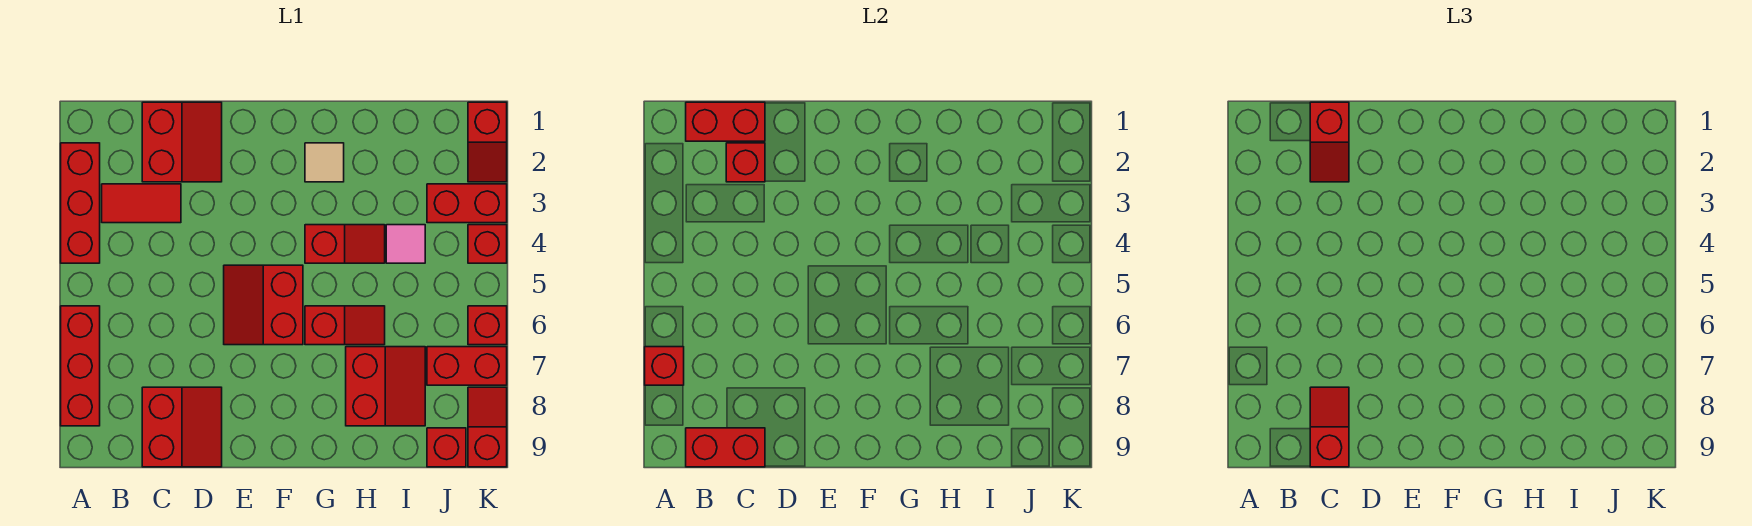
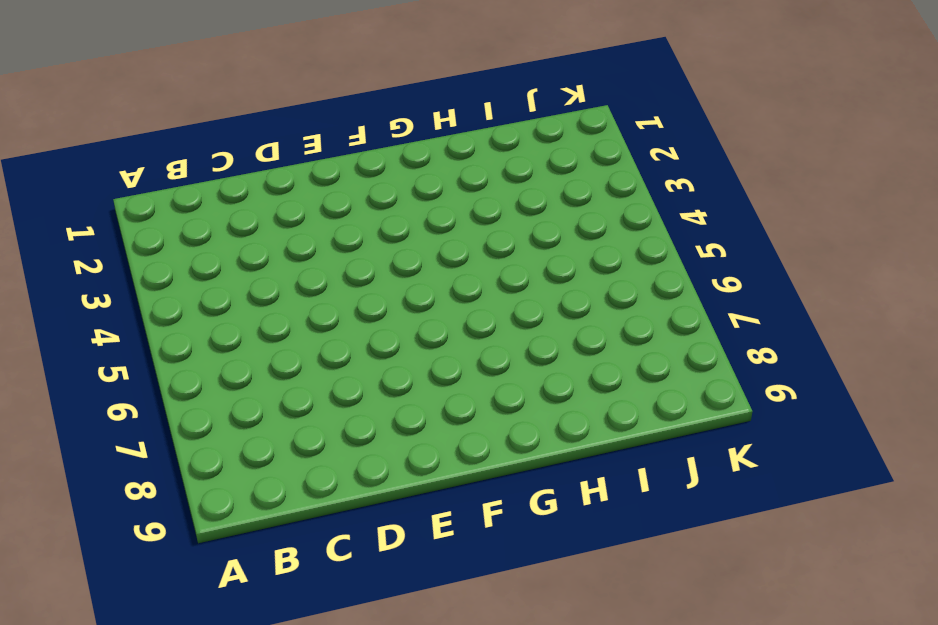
none -> red 1x3 brick [61,143,100,263]
none -> red 1x3 brick [61,306,100,426]
none -> red 1x2 tile [102,184,181,223]

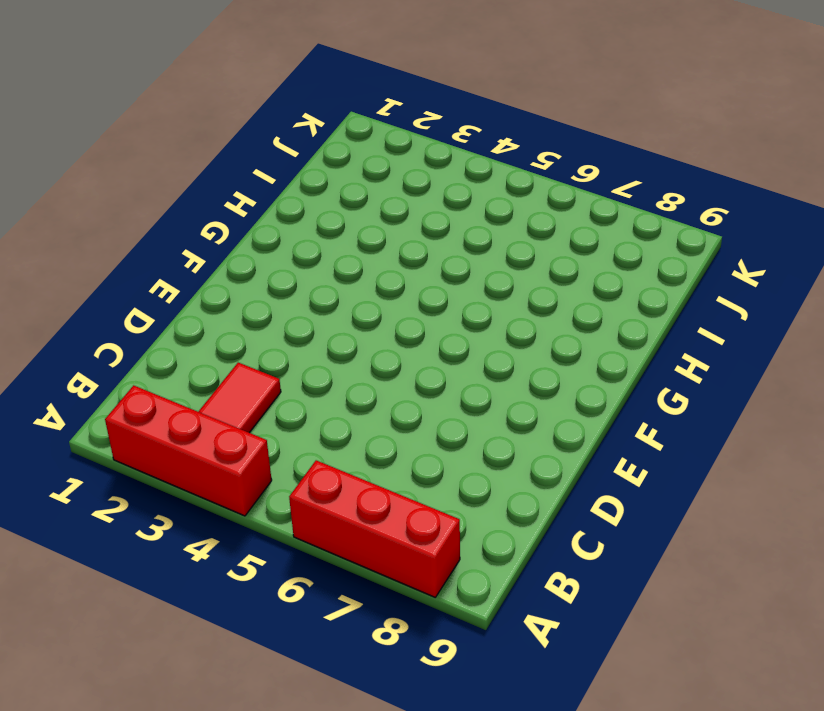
none -> red 2x2 slope [142,102,222,182]
none -> red 2x2 slope [142,387,222,467]
none -> red 2x2 slope [224,265,303,345]

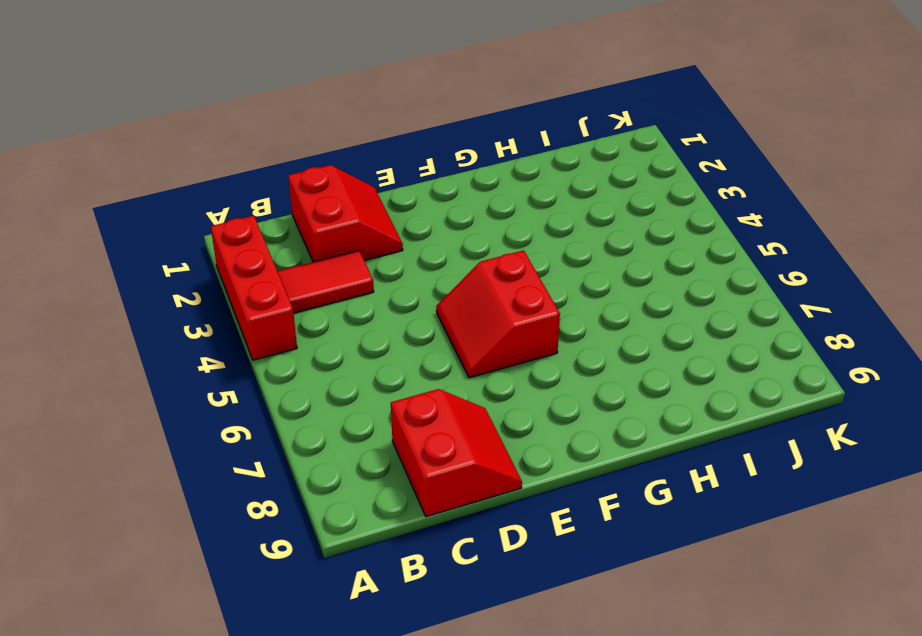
none -> red 1x3 brick [61,306,100,426]
none -> tan 1x1 tile [305,143,344,182]
none -> red 1x2 slope [305,225,385,263]

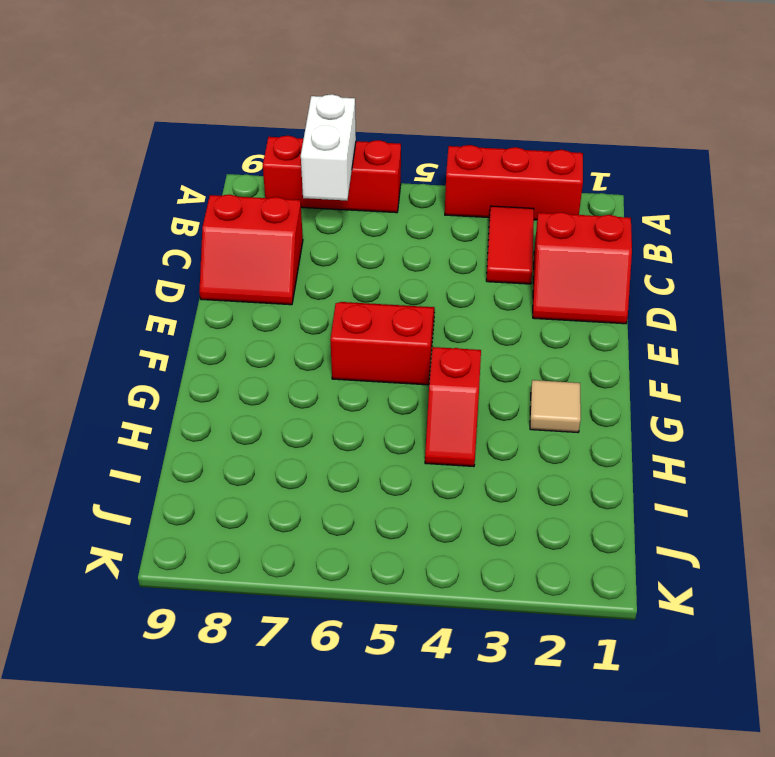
white 1x2 brick [301,94,356,200] -> red 1x1 brick [645,347,684,385]
none -> red 1x2 slope [305,306,385,345]
none -> red 2x2 slope [346,347,425,426]
none -> pink 1x1 tile [386,225,425,263]

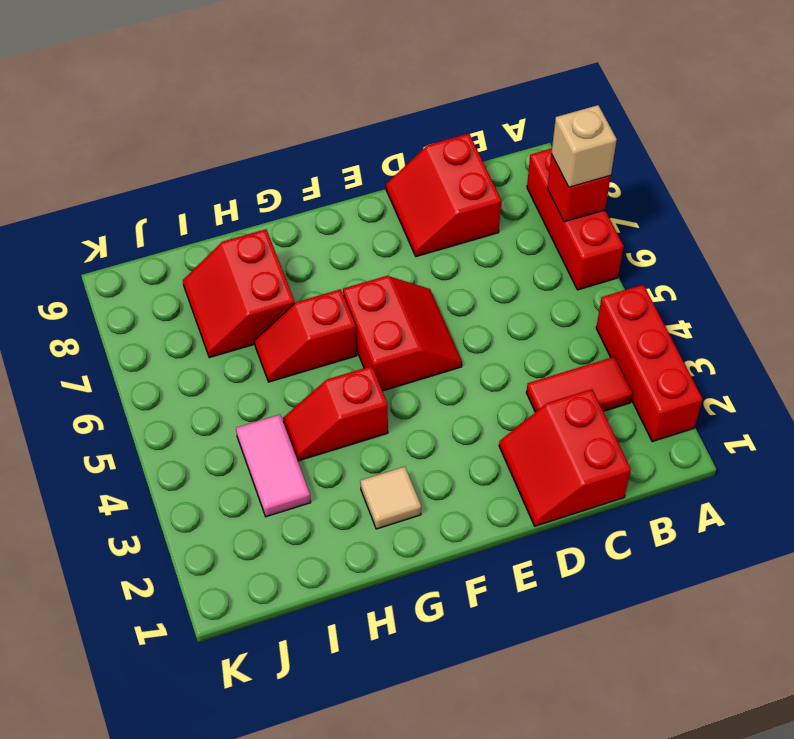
tan 1x1 brick [551,105,617,187] -> none
pink 1x2 tile [236,414,311,517] -> pink 1x1 tile [386,225,425,263]
none -> red 1x2 brick [427,184,507,223]
none -> red 1x2 brick [427,347,507,385]
none -> red 1x1 brick [427,428,466,467]

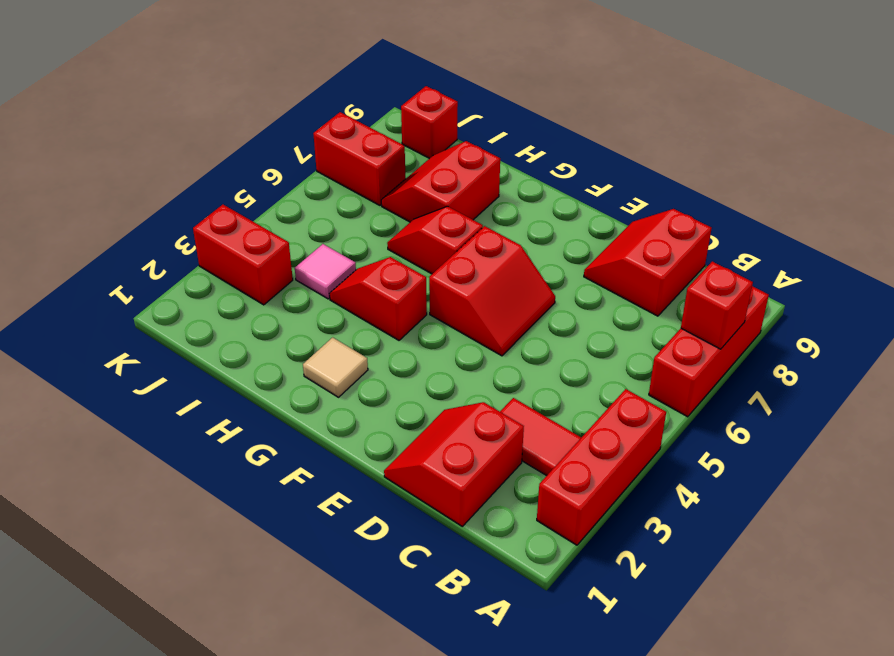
none -> red 1x2 slope [468,102,507,182]
none -> red 1x1 brick [468,225,507,263]
none -> red 1x1 brick [468,306,507,345]

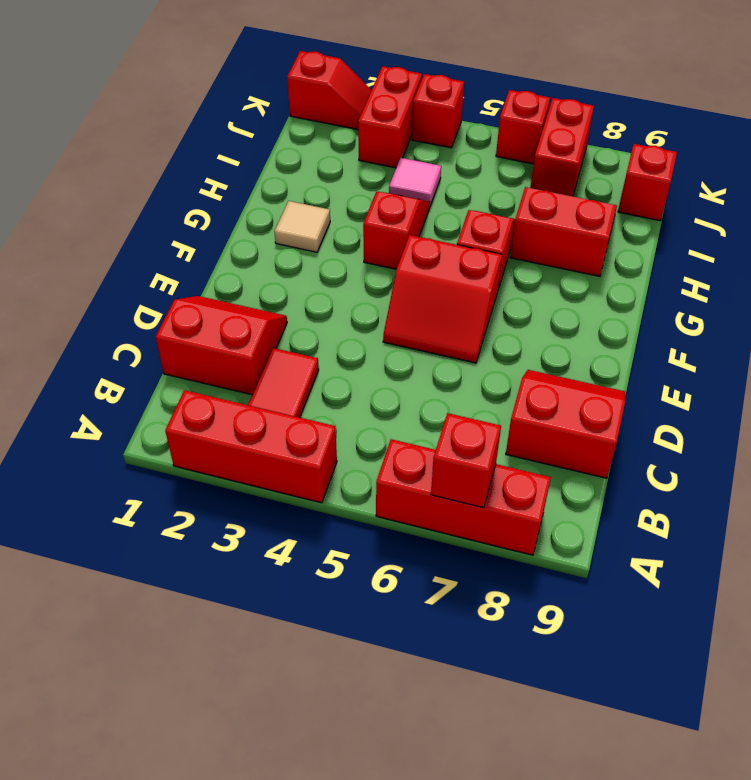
none -> red 1x2 slope [468,387,507,467]
none -> red 1x2 brick [686,102,765,141]
none -> red 1x2 brick [686,428,765,467]

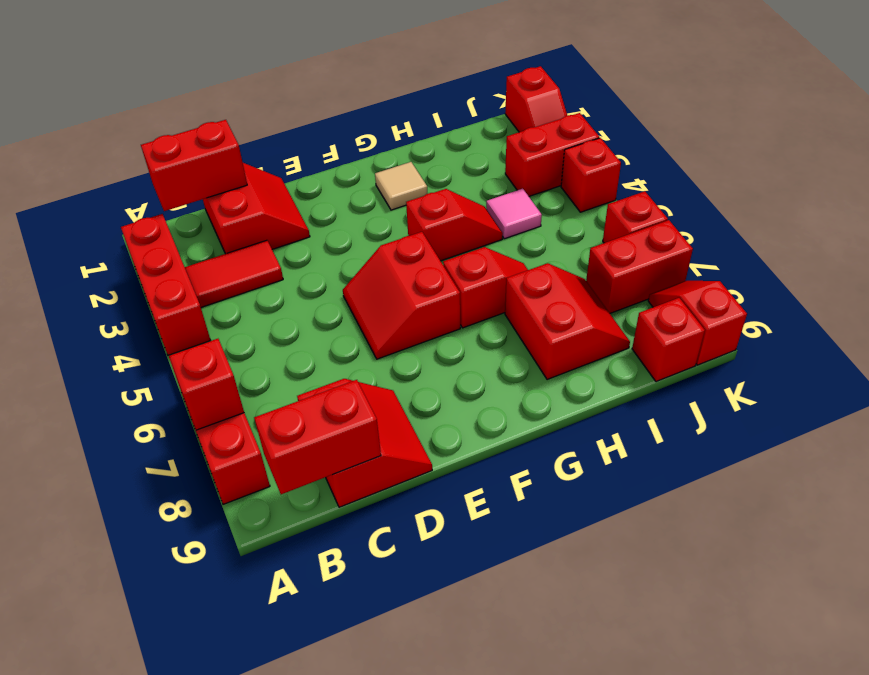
none -> red 1x1 brick [726,143,765,182]
none -> red 1x2 slope [1310,102,1349,182]
none -> red 1x2 slope [1310,387,1349,467]

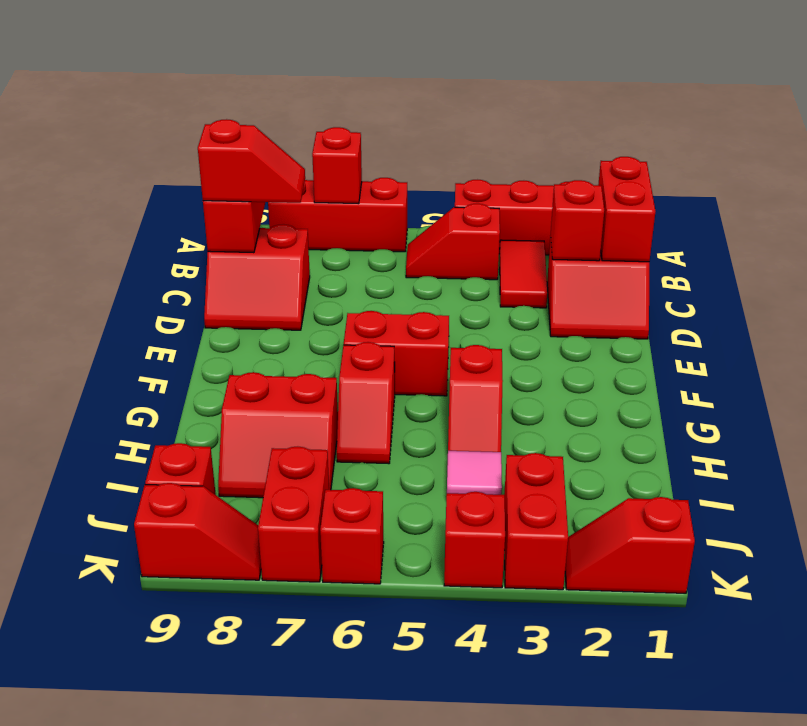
red 1x2 slope [406,204,500,280] -> red 1x2 slope moved to [1310,102,1349,182]
none -> tan 1x1 tile [305,143,344,182]

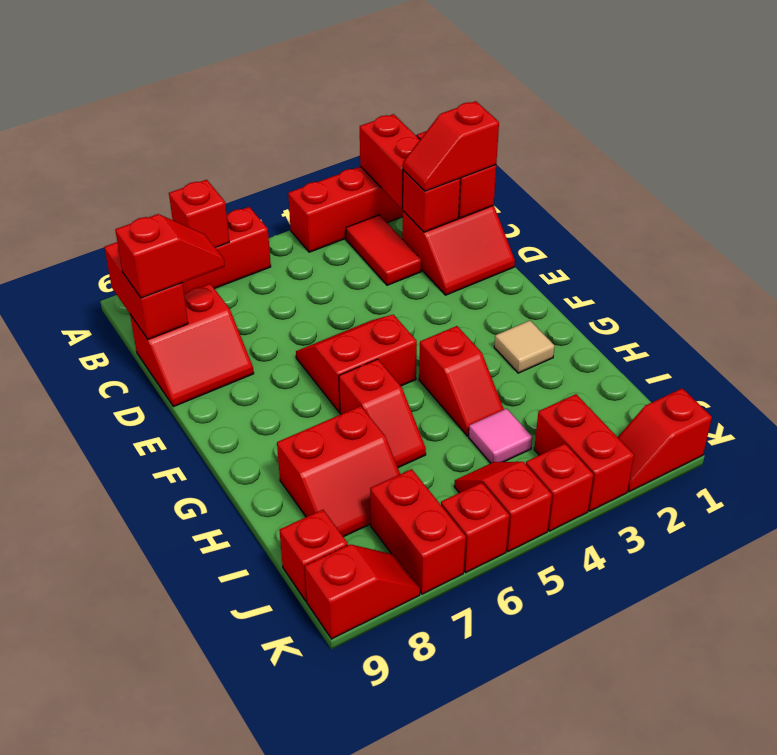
red 1x2 brick [360,114,420,209] -> none
red 1x2 slope [454,462,552,552] -> none

